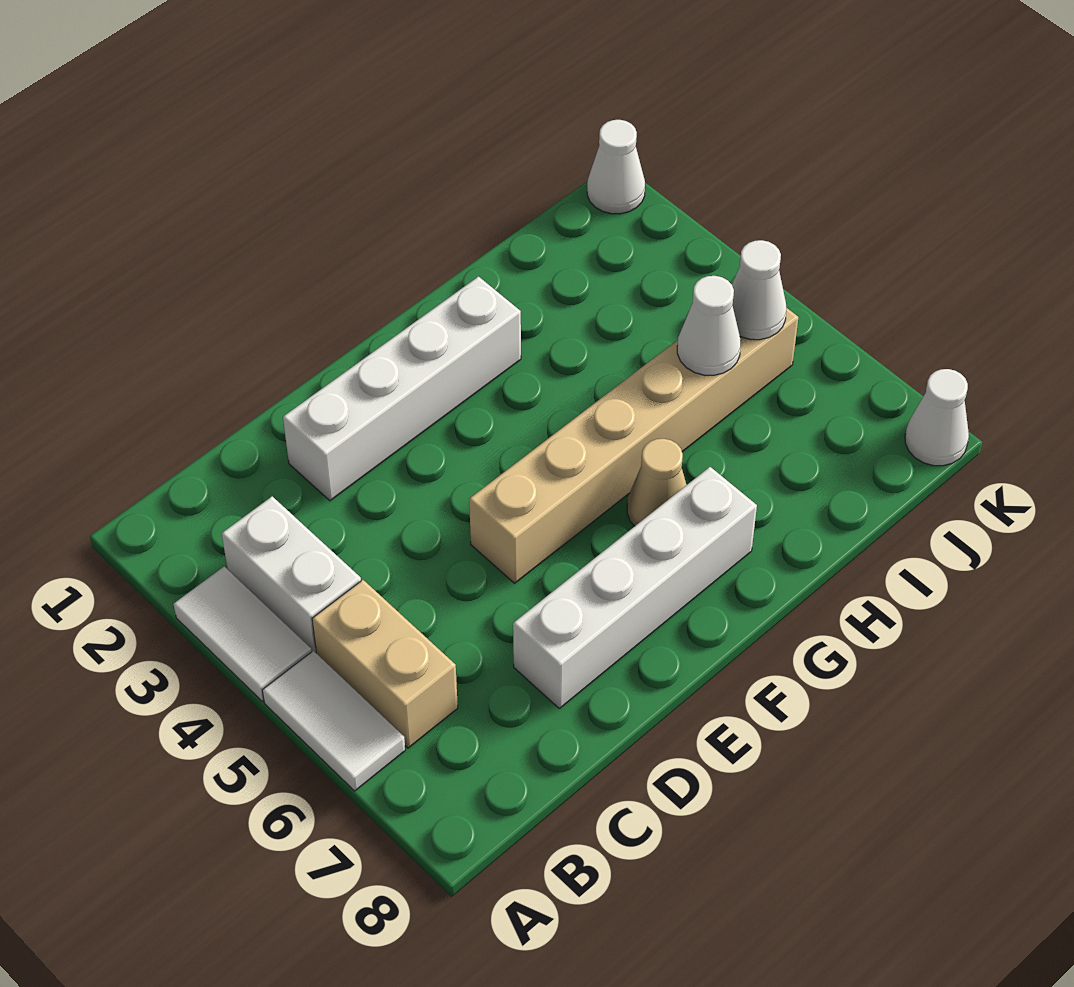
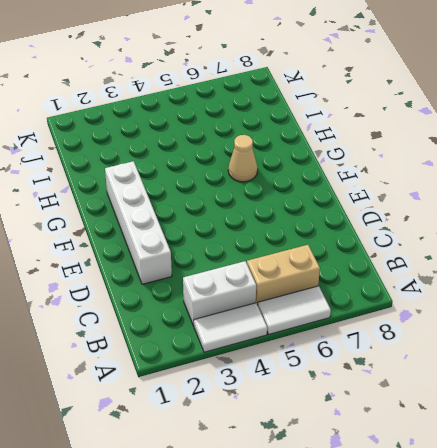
none -> white 1x4 brick [513,467,757,708]
none -> tan 1x6 brick [469,308,798,583]
none -> white 1x1 cone [587,120,645,214]

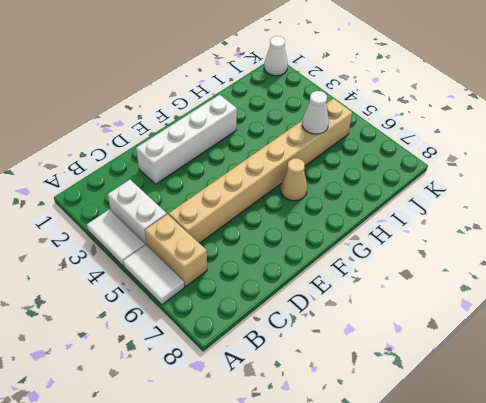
tan 1x8 brick [169,99,352,243] -> tan 1x6 brick [469,308,798,583]
none -> white 1x4 brick [513,467,757,708]
none -> white 1x1 cone [905,369,969,466]
none -> white 1x1 cone [732,240,786,340]

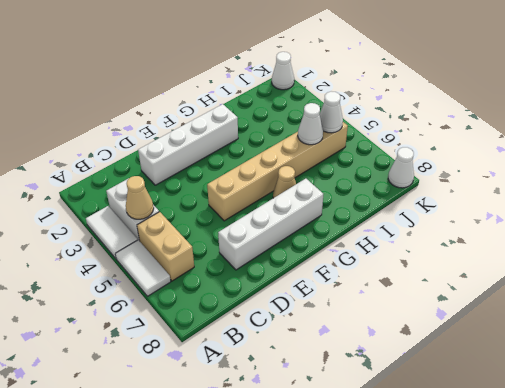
tan 1x1 cone [126,176,154,219] -> none

